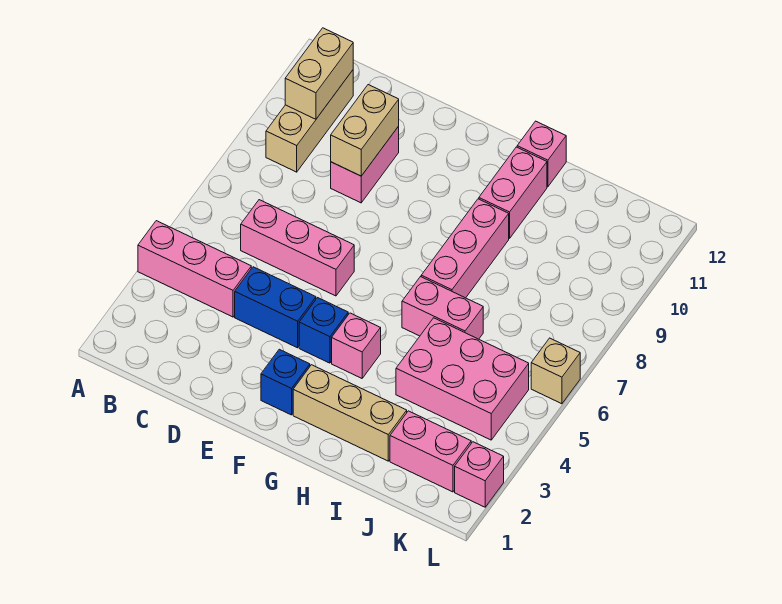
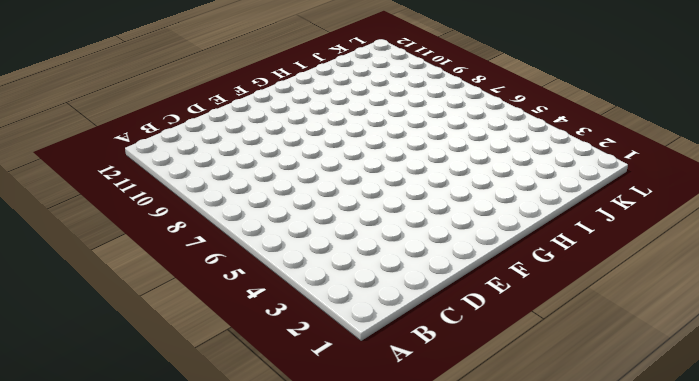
none -> pink 1x3 brick [138,221,251,317]
none -> tan 1x3 brick [266,70,353,172]
none -> pink 1x3 brick [241,200,354,296]

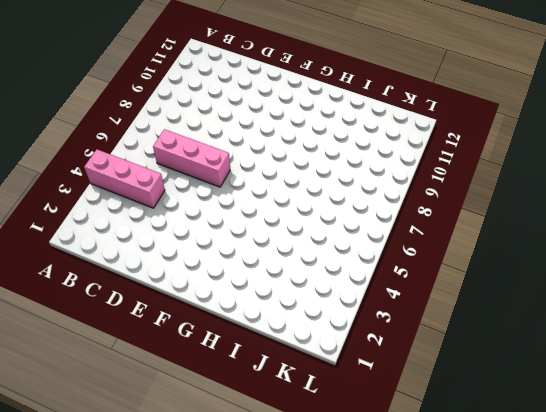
none -> tan 1x3 brick [266,70,353,172]
none -> blue 1x2 brick [235,267,316,348]
none -> pink 1x2 brick [331,126,399,203]

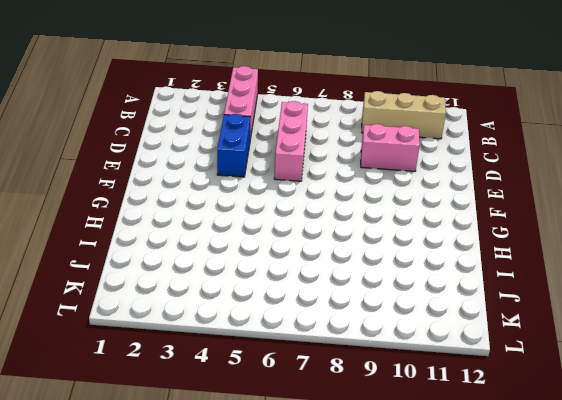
none -> blue 1x1 brick [261,349,310,415]
none -> blue 1x1 brick [299,298,348,363]
none -> tan 1x3 brick [293,365,407,461]

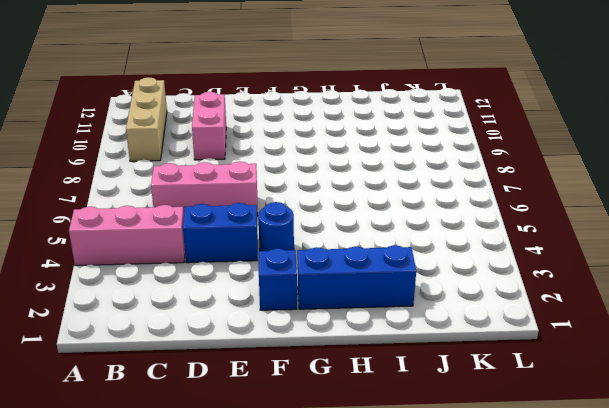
blue 1x1 round brick [258,202,294,251] -> blue 1x1 brick [299,298,348,363]
blue 1x3 brick [297,245,416,309] -> tan 1x3 brick [293,365,407,461]
none -> pink 1x1 brick [332,313,381,378]
none -> pink 1x2 brick [402,277,483,339]
none -> pink 1x3 brick [421,199,509,298]

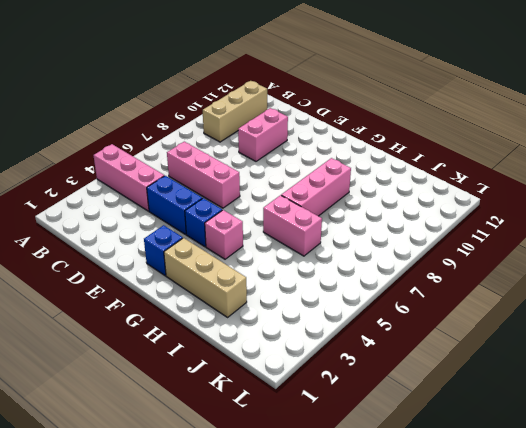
none -> pink 1x2 brick [479,147,547,239]
none -> pink 1x1 brick [517,121,566,187]
none -> pink 2x3 brick [396,318,529,440]

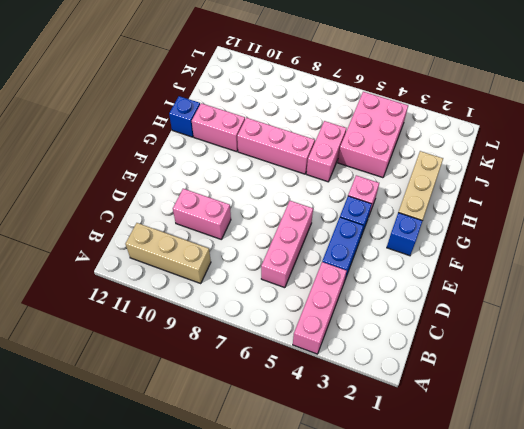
blue 1x1 brick [169,96,200,137] -> pink 1x1 brick [517,121,566,187]
none -> pink 1x2 brick [390,411,471,492]
none -> pink 1x1 brick [455,442,504,507]
none -> tan 1x1 brick [531,338,580,404]

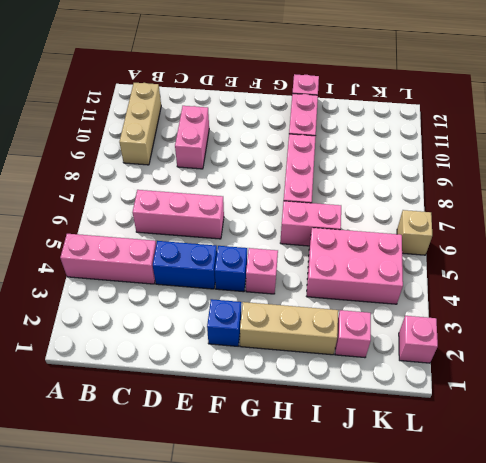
pink 1x1 brick [335,310,371,358] -> pink 1x2 brick [390,411,471,492]
none -> tan 1x2 brick [285,28,353,119]
none -> tan 1x2 brick [331,85,399,176]

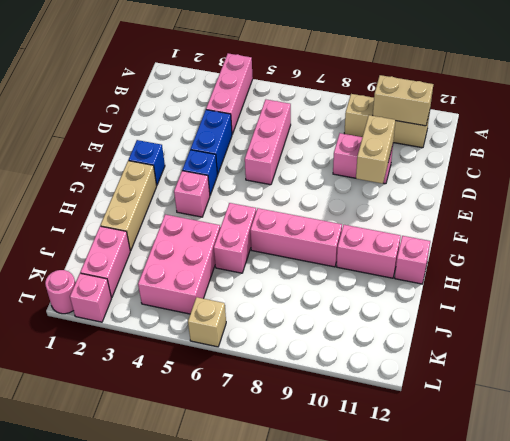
tan 1x2 brick [356,115,395,184] -> tan 1x2 brick turned to [331,85,399,176]
pink 1x1 round brick [45,270,75,314] -> none

